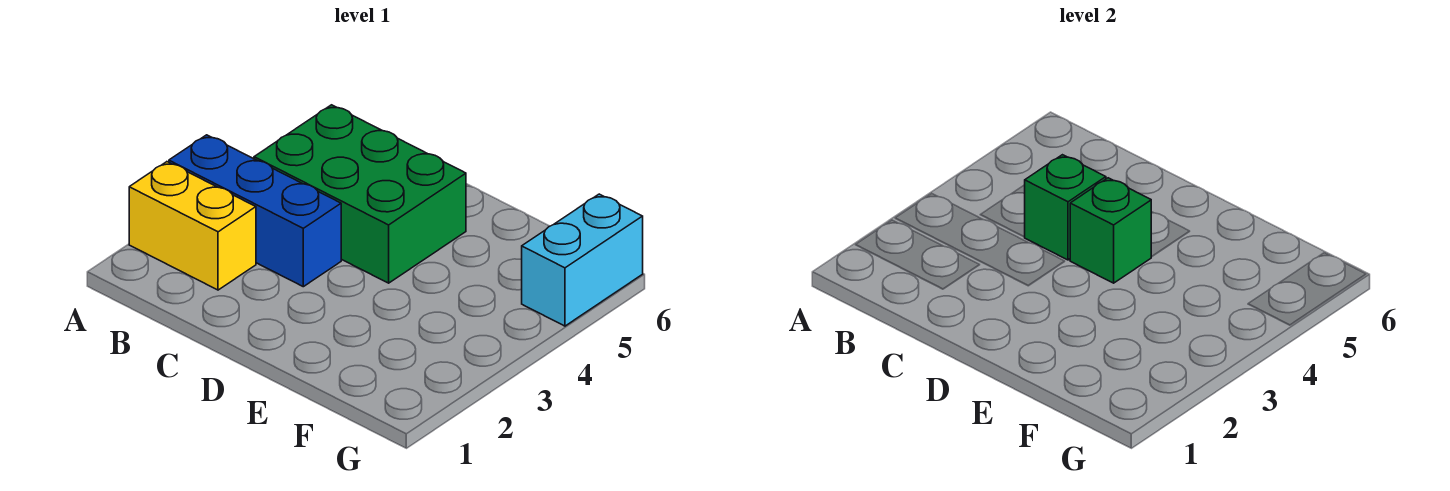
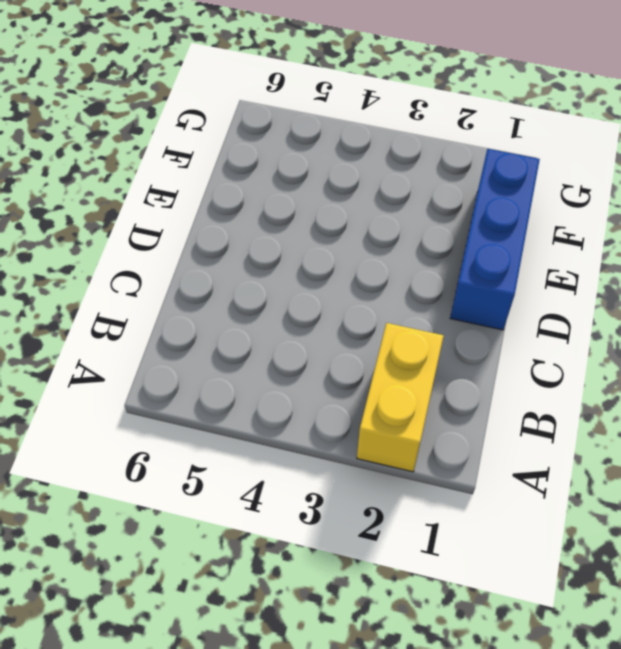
blue 1x3 brick [450,149,540,330] -> blue 1x3 brick moved to [169,135,341,287]
none -> green 2x3 brick [254,105,466,283]
none -> cyan 1x2 brick [522,194,643,326]

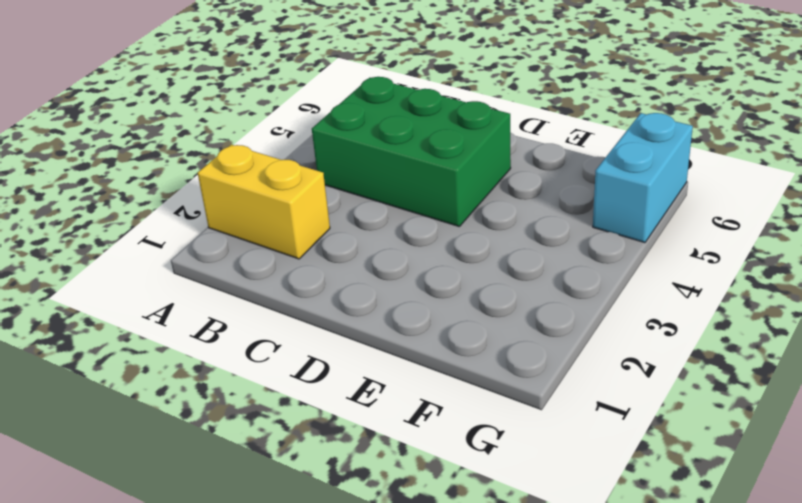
none -> blue 1x3 brick [169,135,341,287]
none -> green 1x1 brick [1025,155,1106,260]

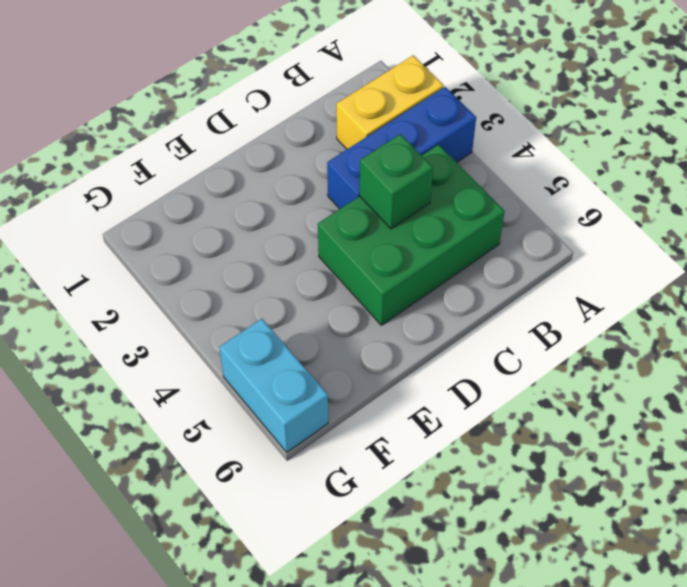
none -> green 1x1 brick [1070,178,1151,283]

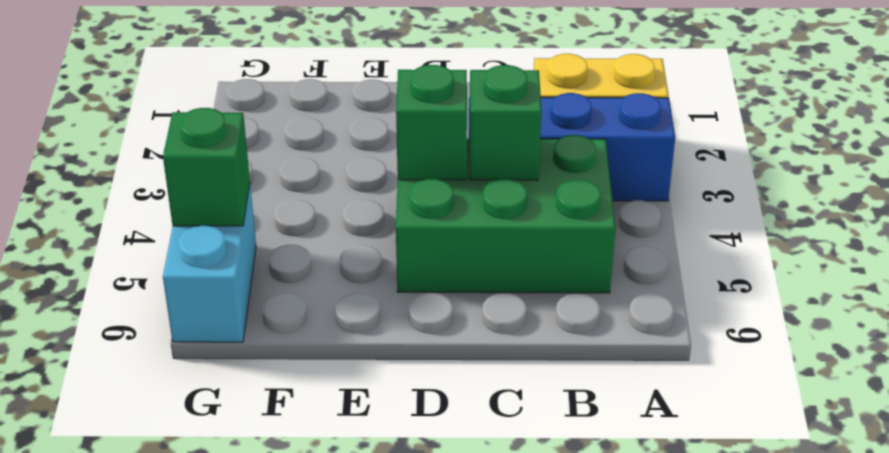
green 1x1 brick [163,108,250,226] -> none

